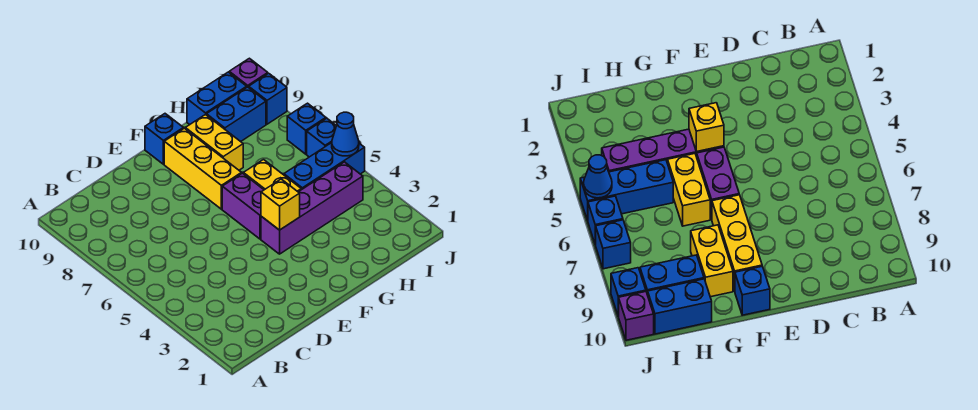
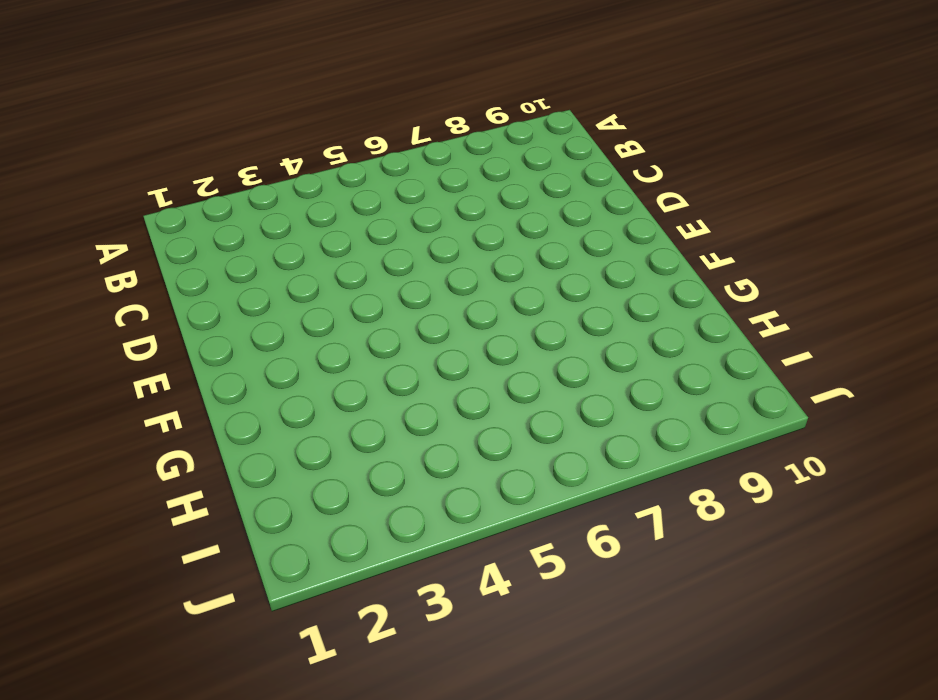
none -> purple 1x4 brick [261,162,363,254]
none -> purple 1x2 brick [222,173,264,239]
none -> yellow 1x3 brick [164,128,242,209]

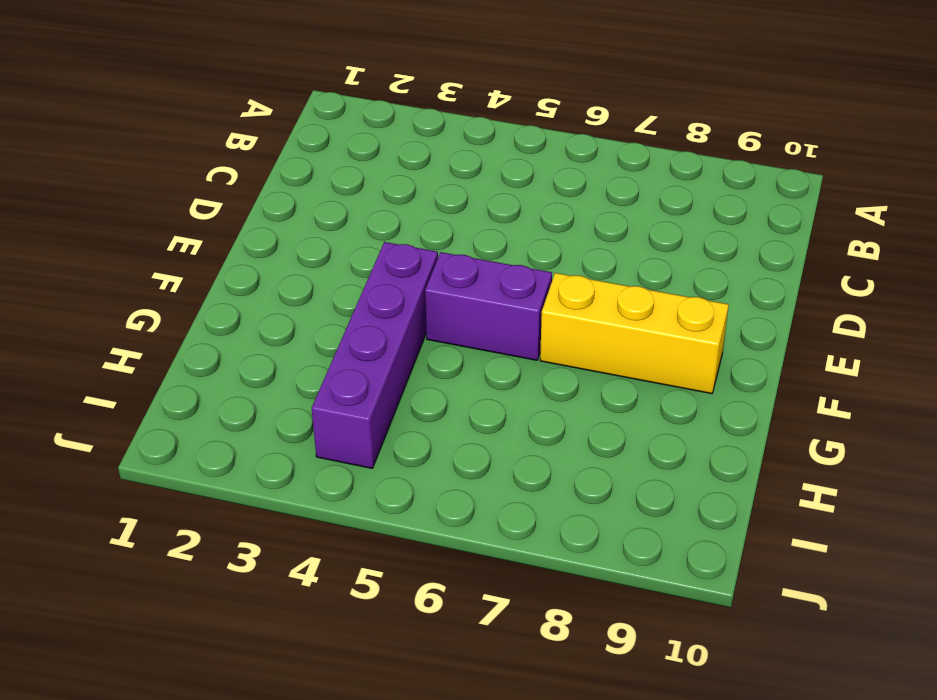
none -> blue 1x1 brick [145,114,183,164]
none -> yellow 1x2 brick [243,160,301,192]
none -> yellow 1x2 brick [185,114,243,170]

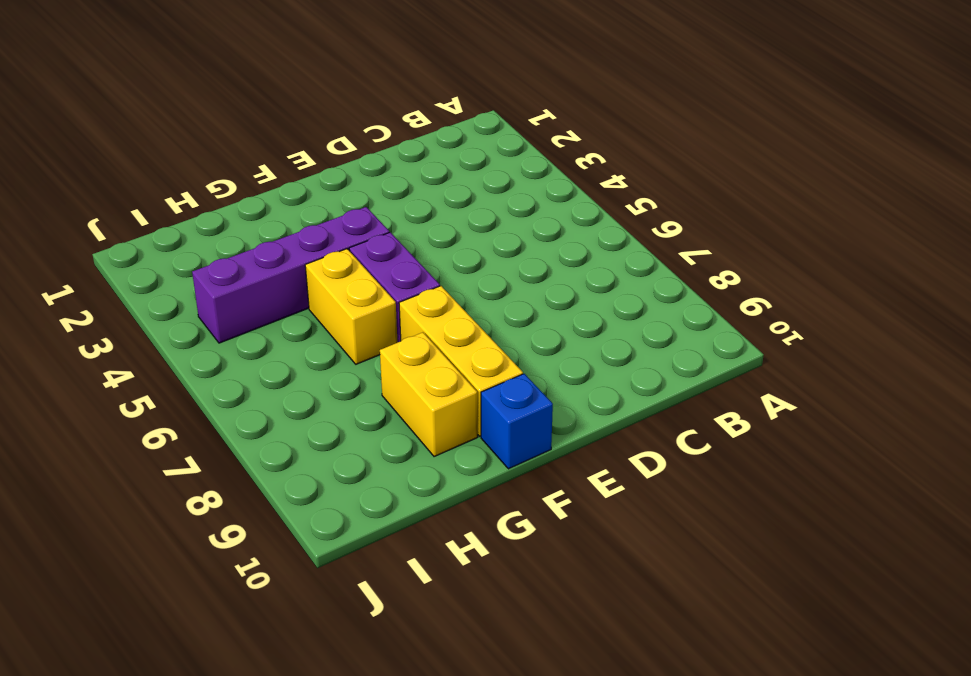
none -> blue 1x3 brick [284,143,365,190]
none -> blue 1x2 brick [206,87,266,142]
none -> blue 1x2 brick [187,72,247,125]

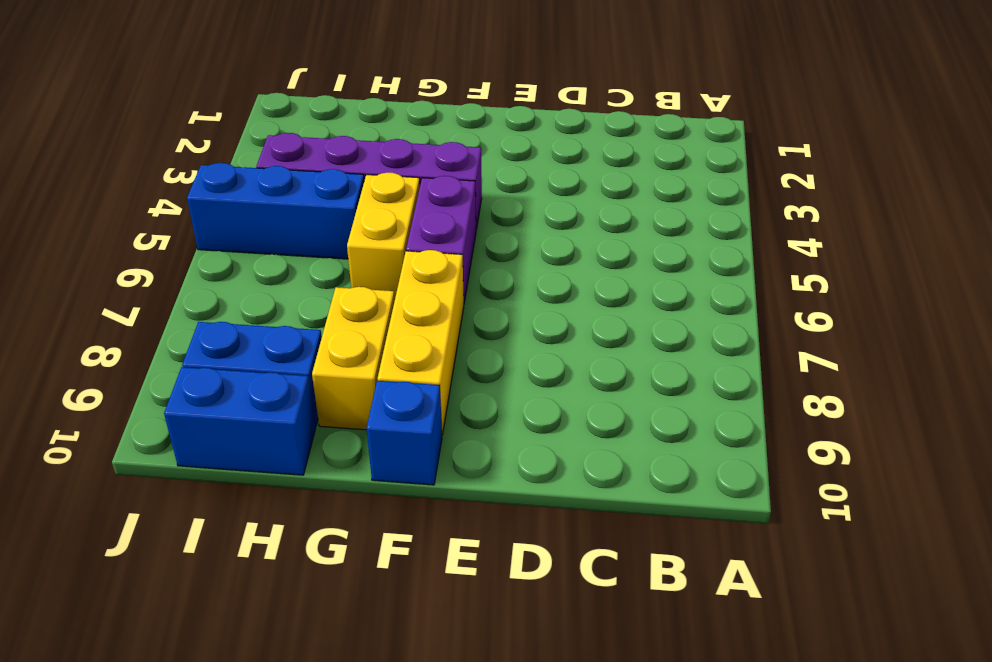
none -> blue 1x1 brick [307,118,336,157]
none -> blue 1x1 brick [287,103,326,154]
none -> blue 1x1 brick [249,73,287,124]

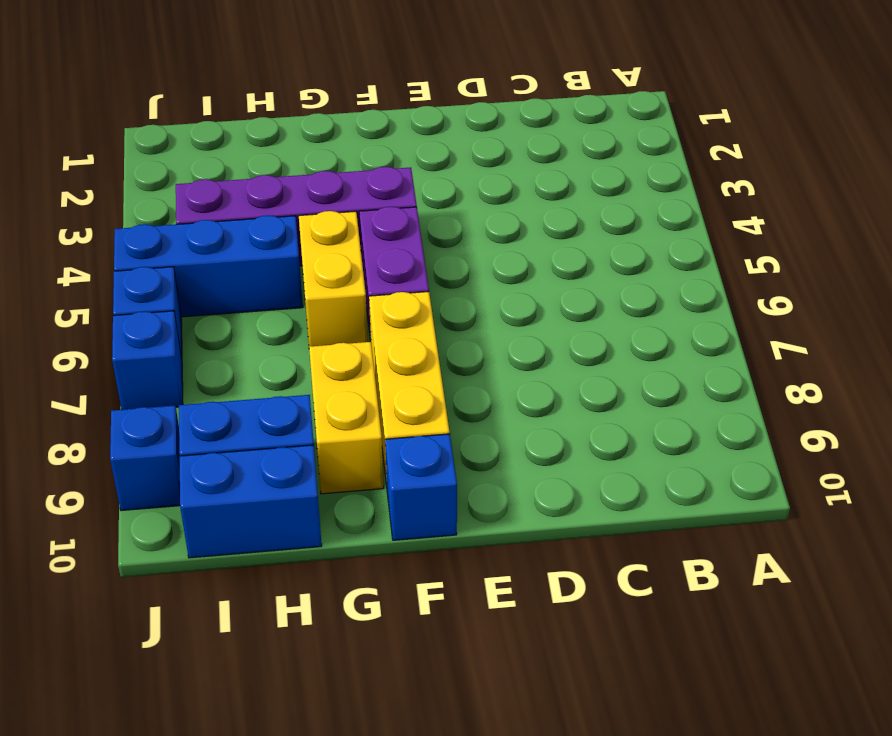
none -> purple 1x1 brick [229,58,268,88]
none -> yellow 1x1 brick [261,179,300,230]
none -> blue 1x1 cone [332,112,359,156]

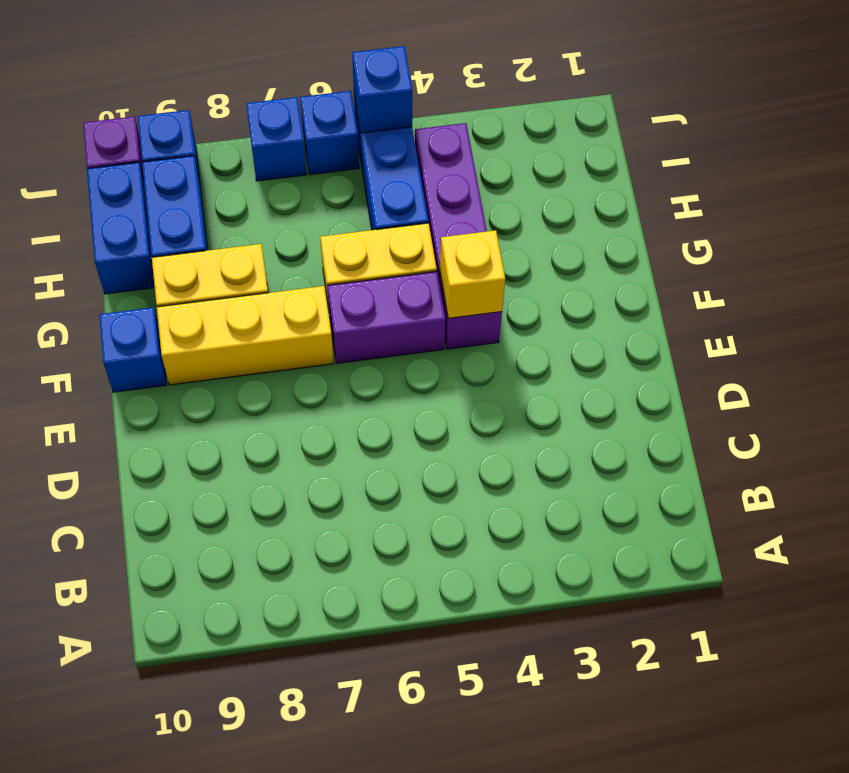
blue 1x1 brick [352,46,412,133] -> blue 1x1 cone [332,112,359,156]

